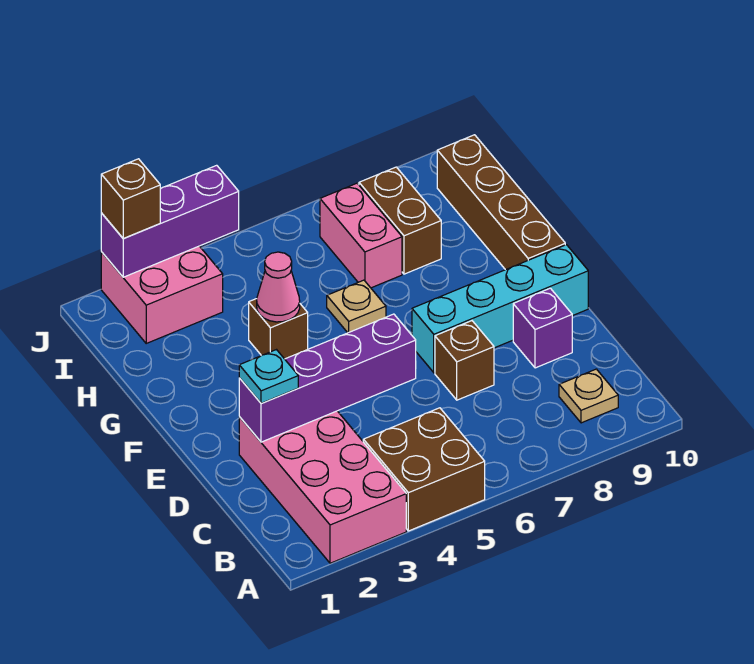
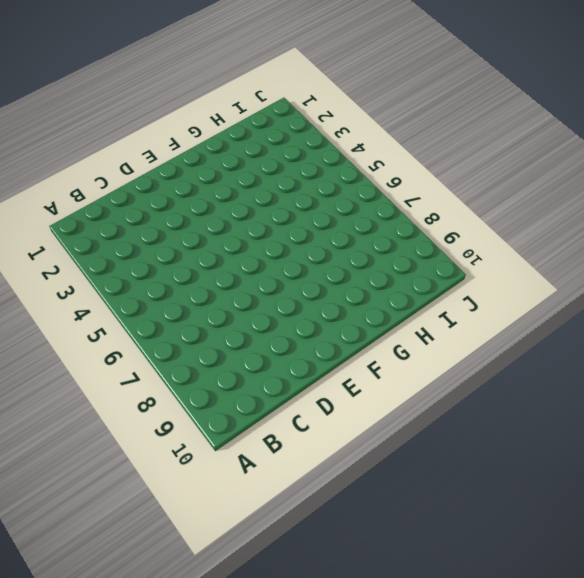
none -> pink 2x4 brick [239,411,406,563]
none -> brown 2x2 brick [363,408,485,531]
none -> tan 1x1 plate [559,369,618,423]

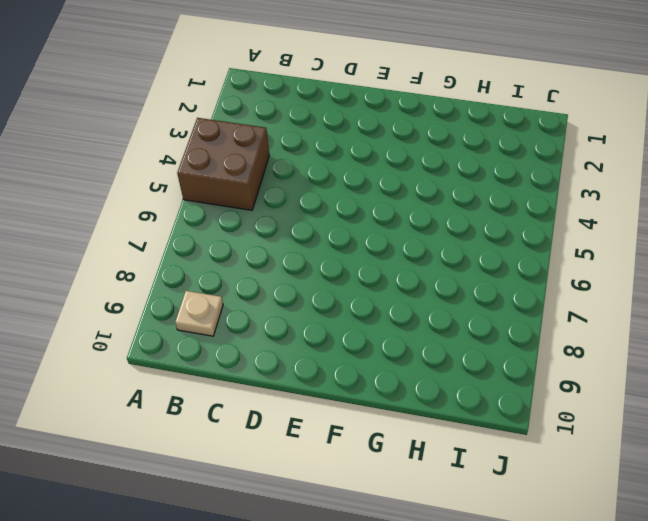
none -> pink 2x4 brick [239,411,406,563]
none -> brown 1x1 brick [435,321,494,400]
none -> purple 1x1 brick [513,288,572,368]

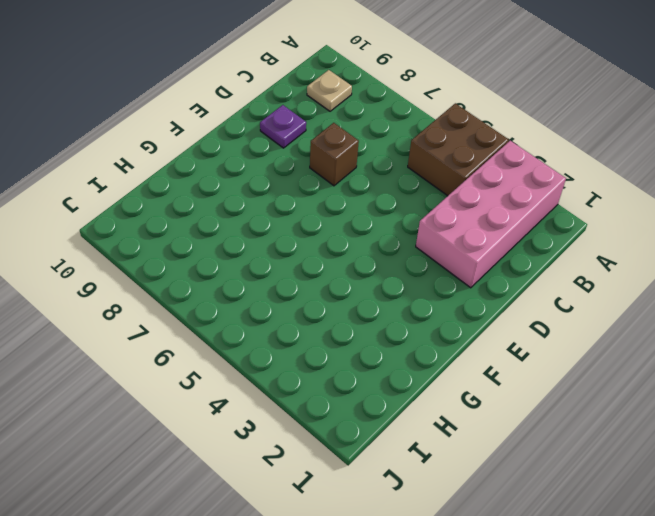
purple 1x1 plate [260,105,306,148] -> purple 1x1 brick [513,288,572,368]
none -> cyan 1x4 brick [412,245,588,373]
none -> brown 1x4 brick [437,135,565,270]
none -> brown 1x1 brick [249,299,308,359]

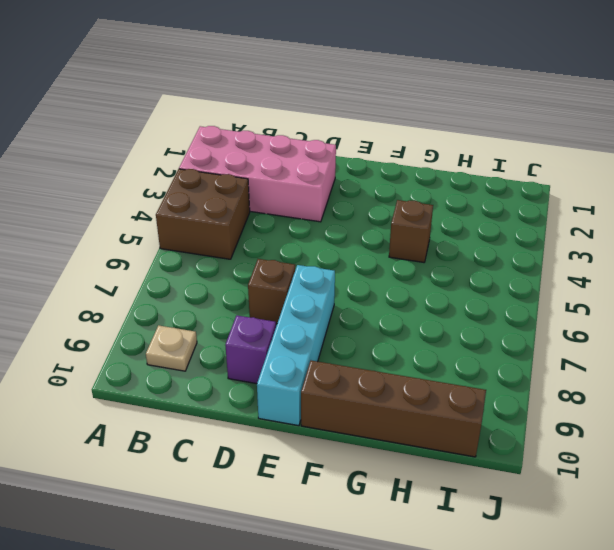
none -> tan 1x1 plate [327,280,386,333]
none -> pink 1x2 brick [320,183,402,288]
none -> brown 1x2 brick [359,167,441,274]

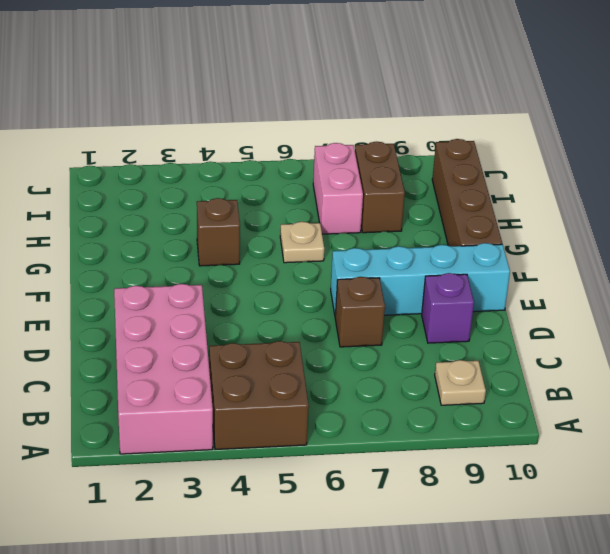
none -> pink 2x2 brick [101,246,223,343]
none -> purple 1x4 brick [239,314,416,442]
none -> pink 1x1 cone [257,252,300,322]

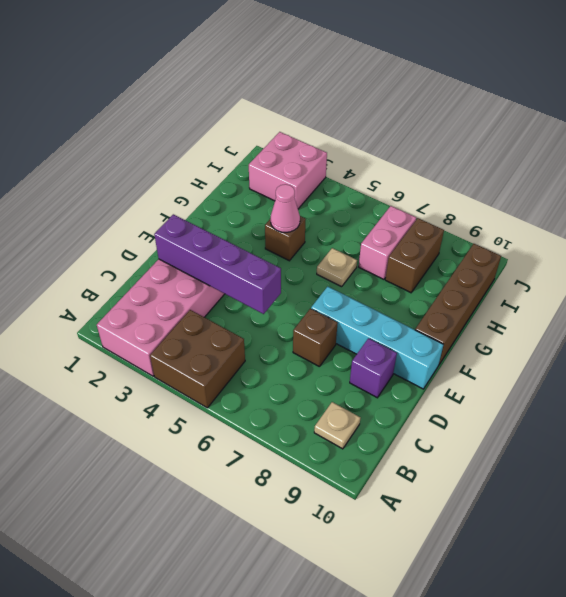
none -> purple 1x3 brick [101,165,239,277]
none -> cyan 1x1 plate [239,350,298,403]
none -> brown 1x1 brick [101,159,160,239]

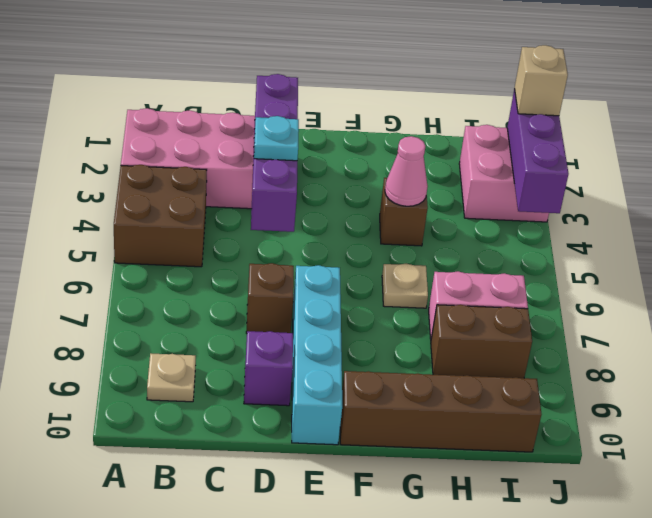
cyan 1x1 plate [254,116,299,161] -> cyan 1x1 plate moved to [239,350,298,403]
tan 1x1 brick [515,45,568,116] -> brown 1x1 brick [101,159,160,239]

